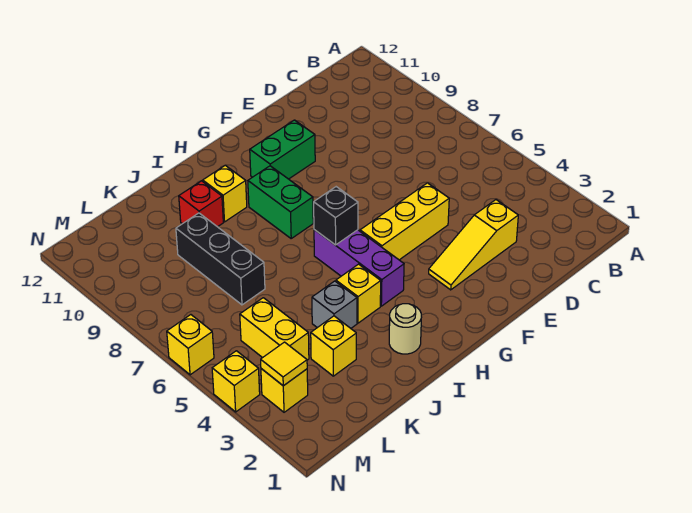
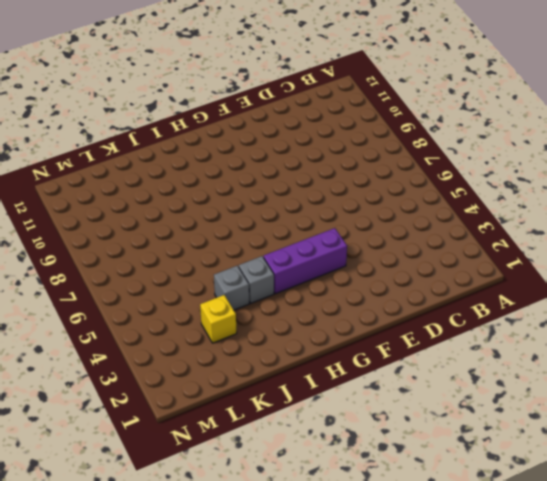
purple 1x3 brick [264,228,347,294] -> purple 1x3 brick turned to [314,230,404,306]
grey 1x1 brick [239,256,274,303] -> yellow 1x1 brick [336,264,381,323]
none -> yellow 1x3 slope [429,200,518,290]
none -> yellow 1x3 brick [360,183,449,260]
none -> green 1x2 brick [250,120,315,179]

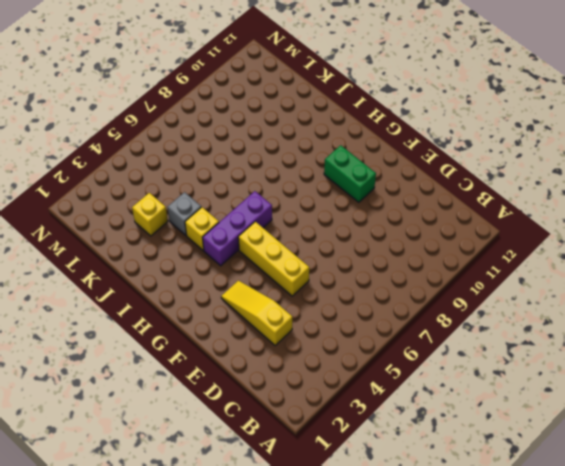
none -> green 1x2 brick [248,166,313,238]
none -> tan 1x1 round brick [389,304,422,354]
none -> yellow 1x1 brick [203,165,247,222]

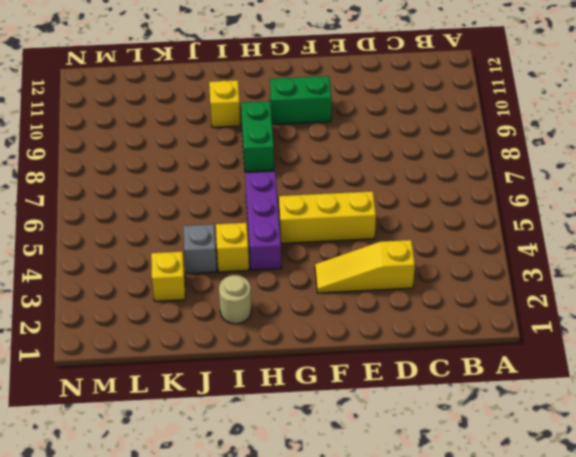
none -> red 1x1 brick [179,181,223,227]
none -> black 1x3 brick [176,213,265,305]
none -> yellow 1x2 brick [240,298,309,360]

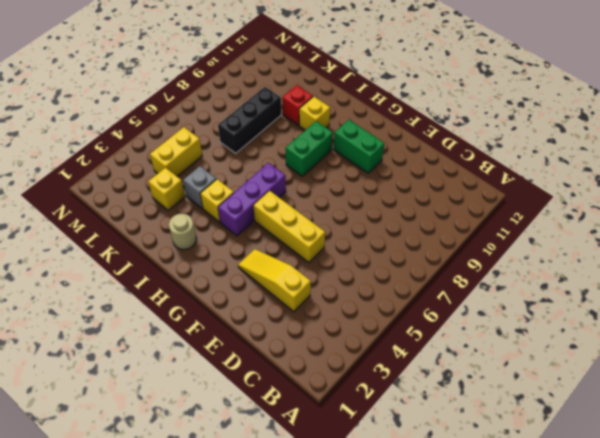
none -> yellow 1x1 brick [261,369,308,412]
none -> yellow 1x1 brick [212,351,260,412]
none -> yellow 1x1 brick [167,315,214,375]

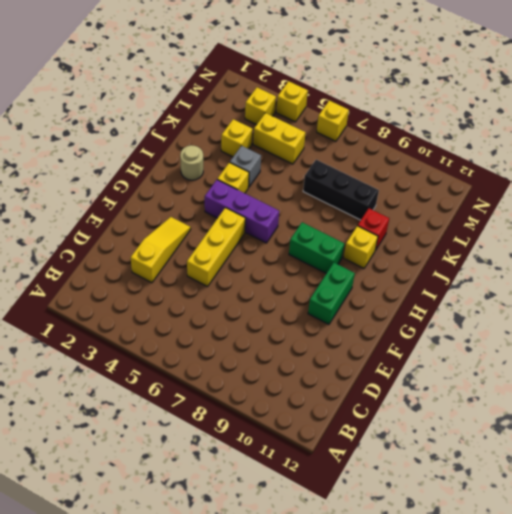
none -> black 1x1 brick [314,187,358,245]
none -> yellow 1x1 tile [261,342,307,386]

